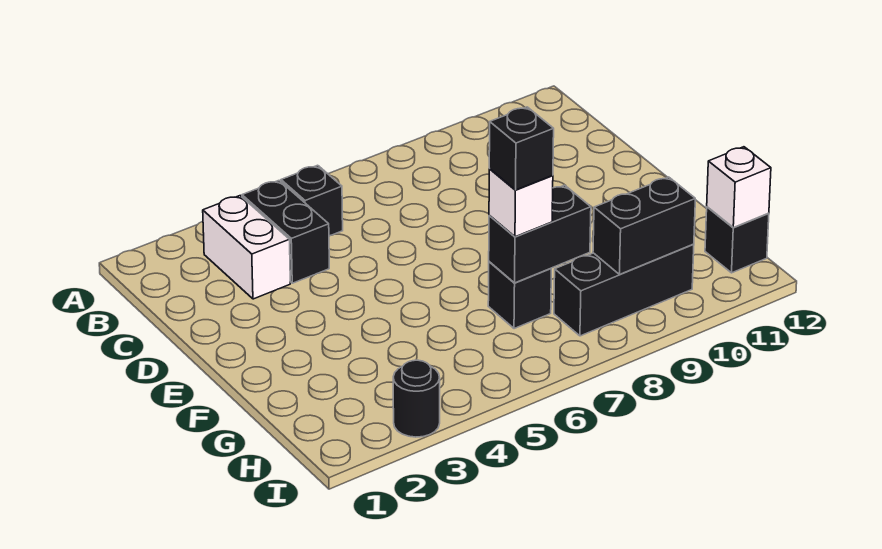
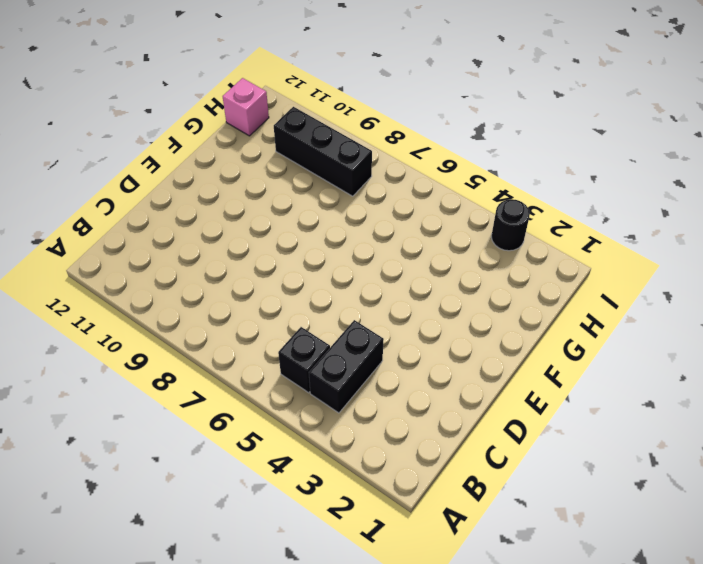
pink 1x1 brick [223,78,269,136] -> black 1x1 brick [705,207,769,273]
none -> white 1x2 brick [203,196,290,299]
none -> black 1x1 brick [488,262,551,329]
none -> black 1x2 brick [489,185,591,283]

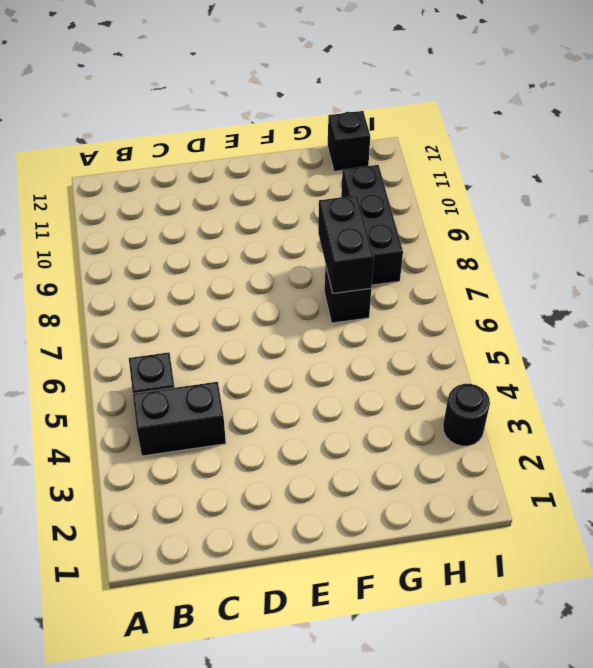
none -> white 1x2 brick [203,196,290,299]
none -> black 1x2 brick [593,177,695,274]
none -> white 1x1 brick [707,147,771,228]

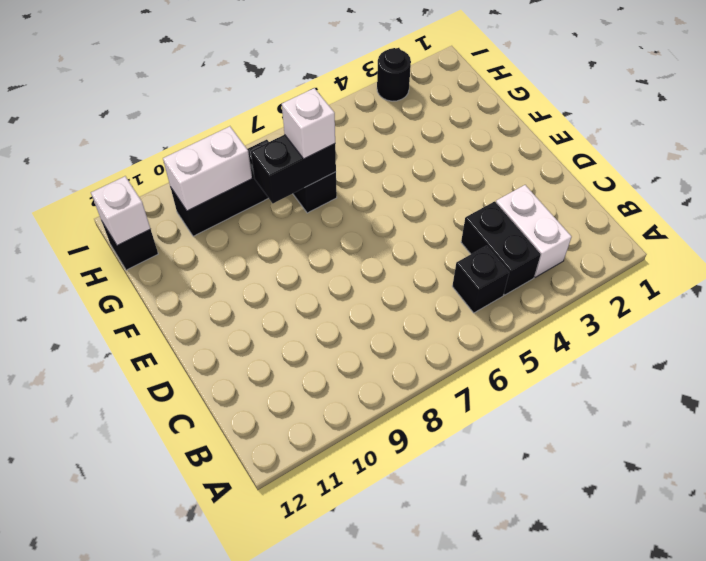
white 1x2 brick [163,126,252,211] -> black 1x2 brick [593,177,695,274]
none -> black 1x1 brick [489,107,554,190]

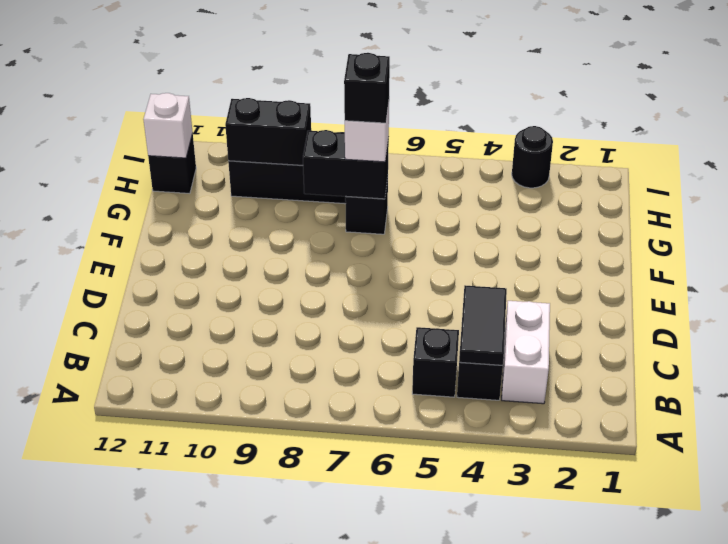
black 1x2 tile [459,285,507,365] -> none

